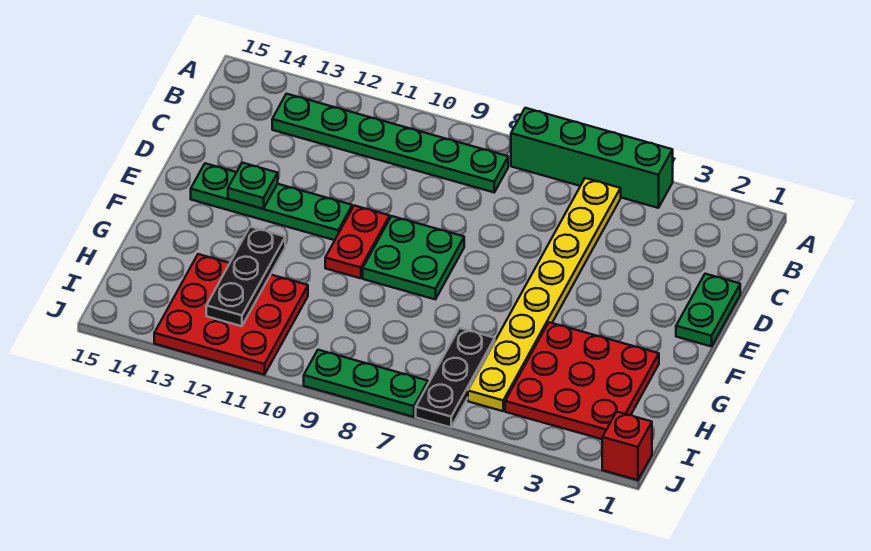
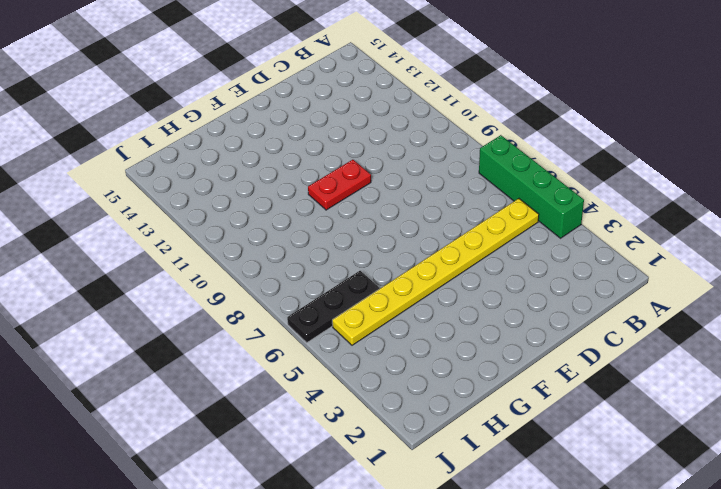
none -> green 1x6 plate [272,94,508,192]
none -> green 1x2 plate [676,274,740,347]
none -> green 2x2 plate [363,216,464,299]

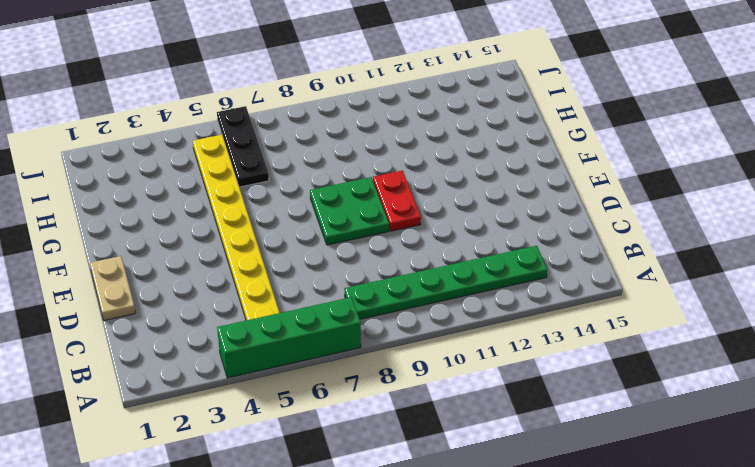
tan 1x2 plate [90,256,135,321] -> green 1x2 plate [676,274,740,347]
none -> green 1x4 plate [191,163,352,240]
none -> red 3x3 plate [505,322,659,439]
none -> red 3x3 plate [154,254,308,375]

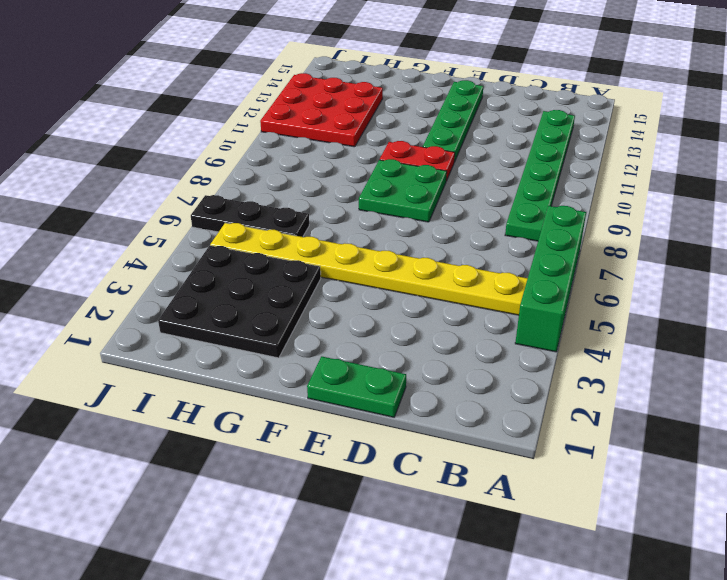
black 3x3 plate [158,245,321,358] -> red 3x3 plate [505,322,659,439]
none -> red 1x1 brick [602,412,652,480]
none -> green 1x3 plate [304,350,428,417]
none -> green 1x1 plate [228,163,278,209]

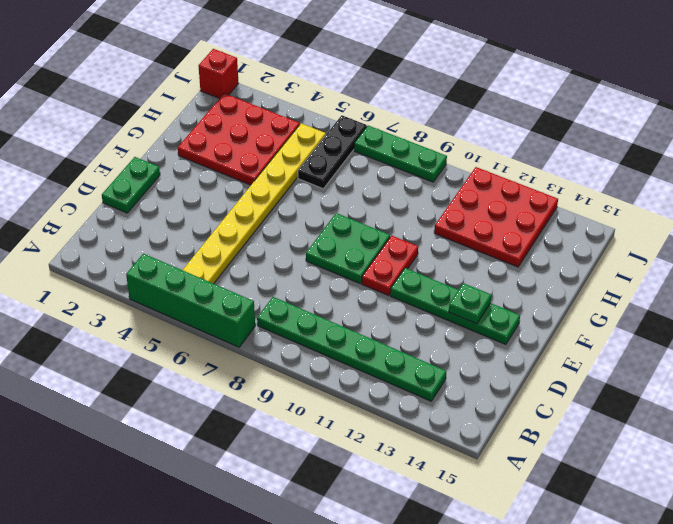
none -> black 1x3 plate [206,227,285,326]

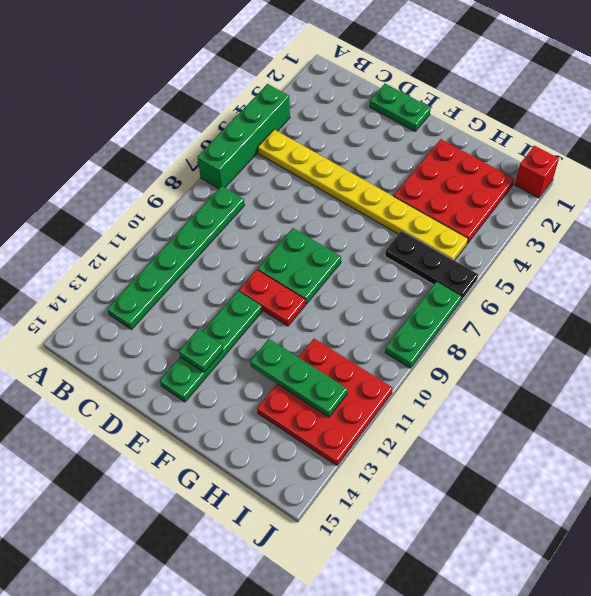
green 1x3 plate [250,339,347,417] -> black 1x3 plate [206,227,285,326]

